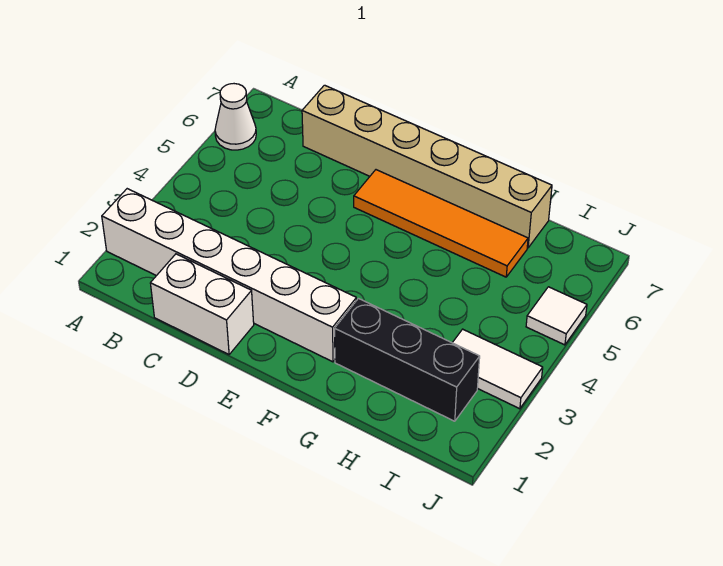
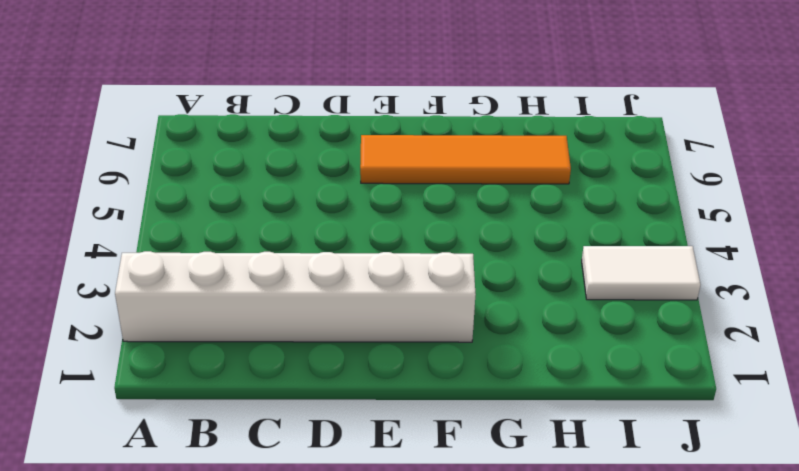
none -> white 1x1 cone [215,84,256,150]
none -> white 1x2 brick [150,254,254,354]

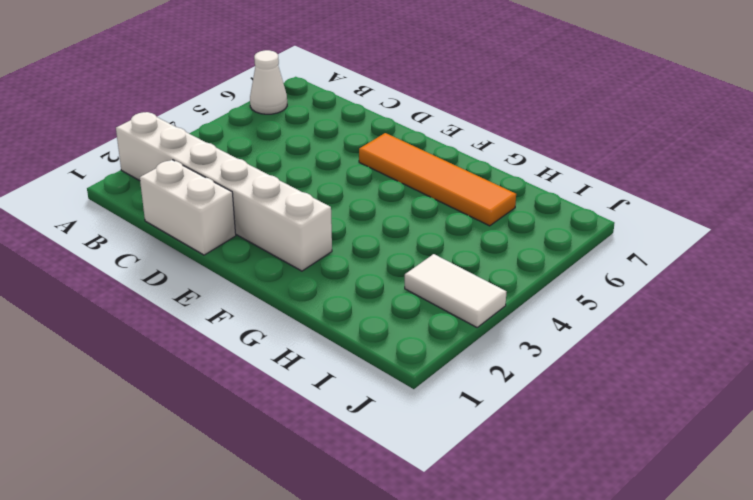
none -> tan 1x6 brick [302,85,552,248]
none -> black 1x3 brick [335,299,480,421]

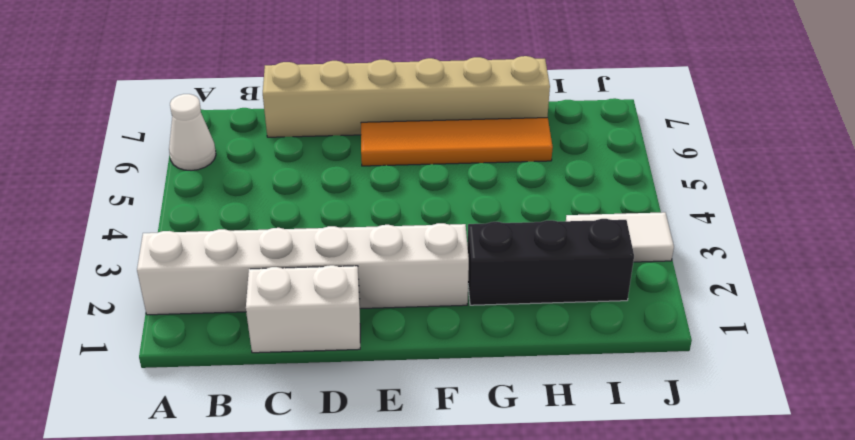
none -> white 1x1 tile [526,287,587,345]

